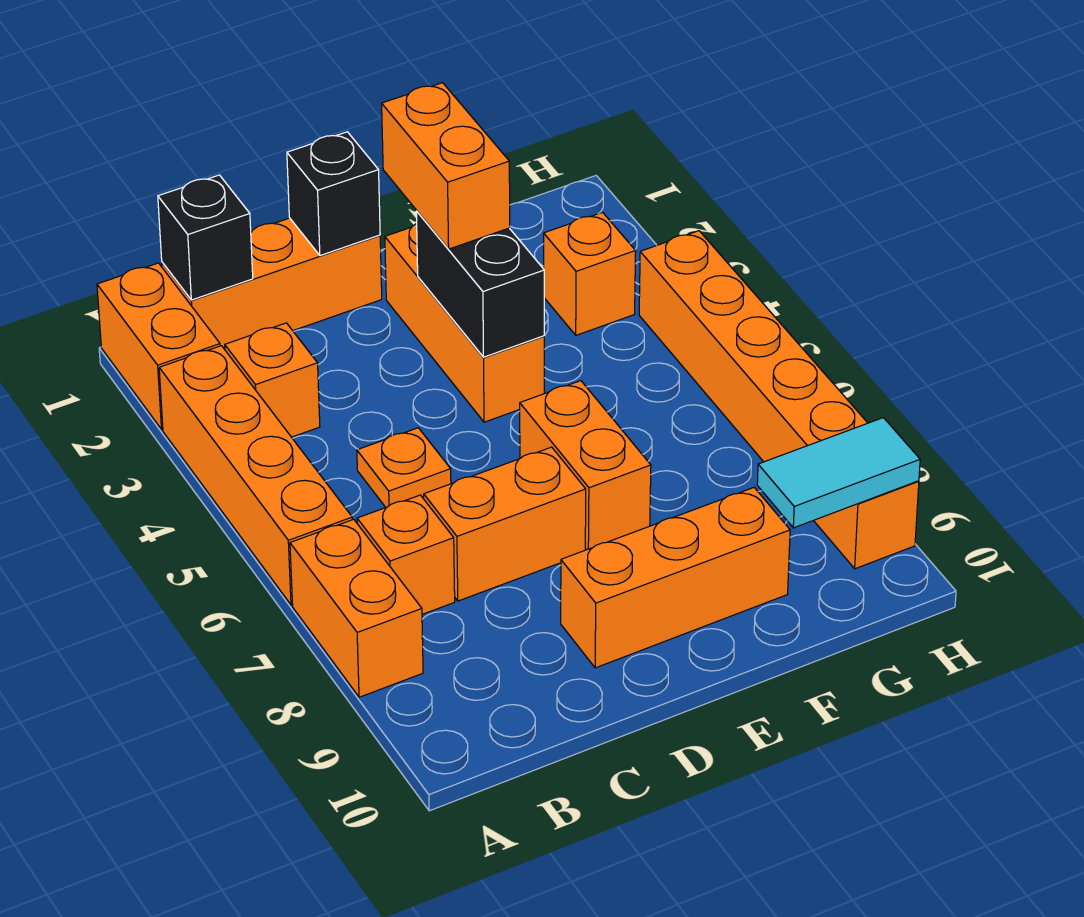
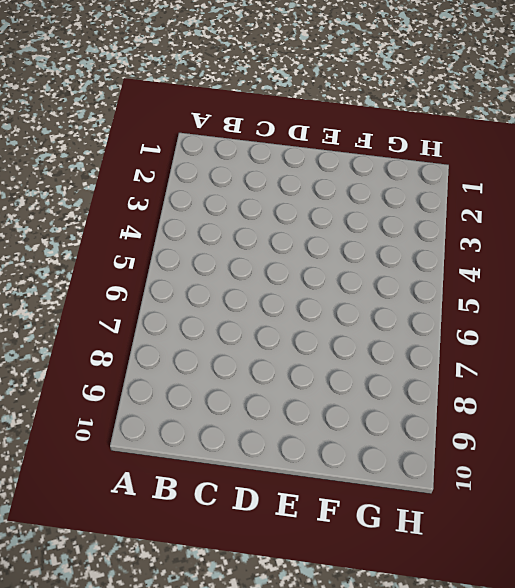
none -> orange 1x2 brick [97,263,220,429]
none -> orange 1x4 brick [159,346,352,605]
none -> orange 1x2 brick [290,519,423,697]

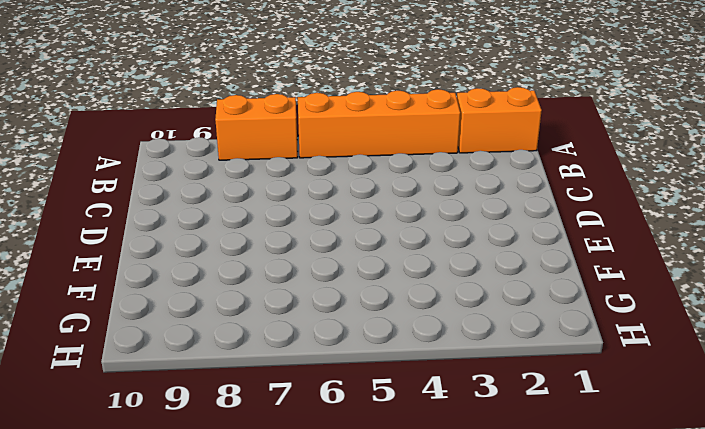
none -> orange 1x3 brick [162,218,382,349]
none -> orange 1x1 brick [225,323,320,437]
none -> orange 1x1 brick [357,495,455,614]

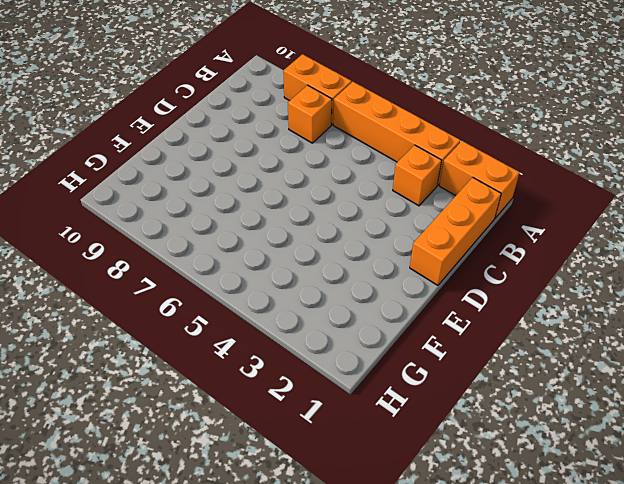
none -> orange 1x1 plate [357,428,451,507]
none -> orange 1x2 brick [424,447,586,601]
none -> orange 1x3 brick [561,488,790,668]

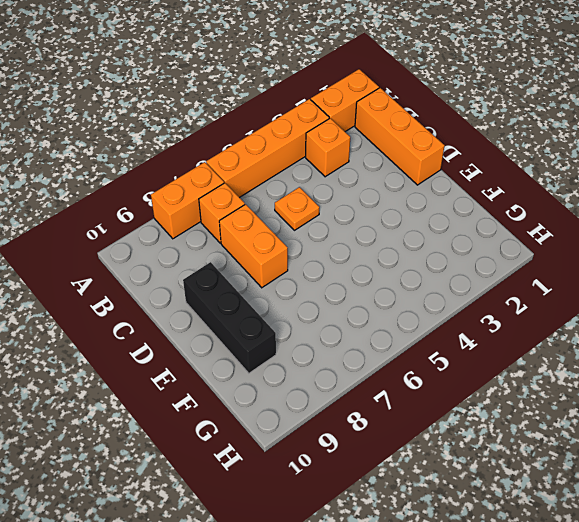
black 1x3 brick [183,262,276,373] -> orange 1x3 brick [561,488,790,668]
none -> orange 1x3 brick [385,223,544,422]
none -> orange 1x2 brick [520,381,651,550]
none -> orange 1x1 brick [544,212,636,335]

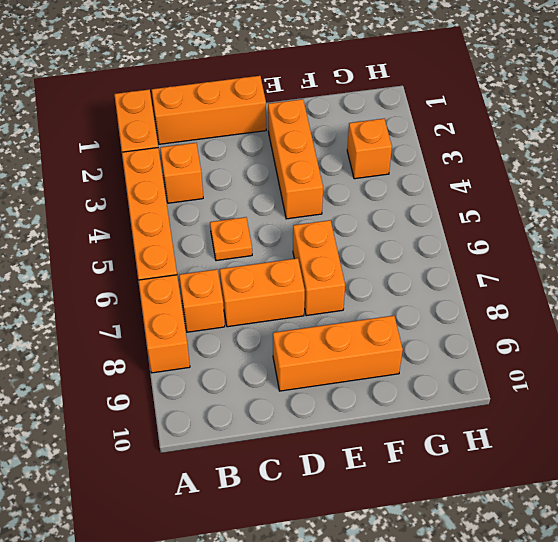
none -> orange 1x6 brick [639,231,919,569]
none -> black 1x1 brick [158,175,253,300]
none -> black 1x1 brick [287,132,380,256]

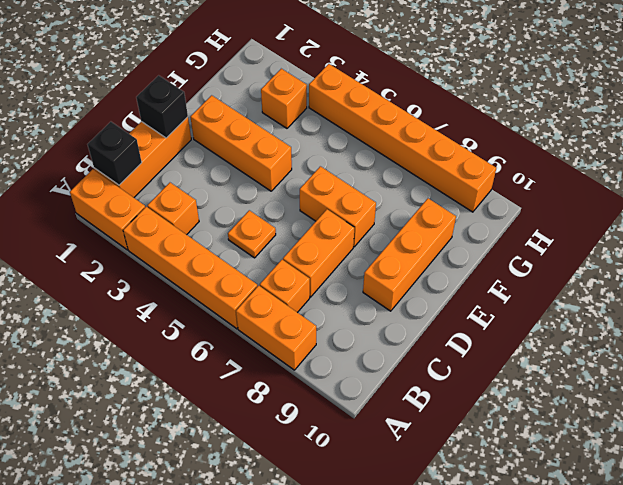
none -> black 1x2 brick [416,211,544,357]
none -> cyan 1x2 tile [757,418,920,528]
none -> orange 1x2 brick [382,83,510,249]

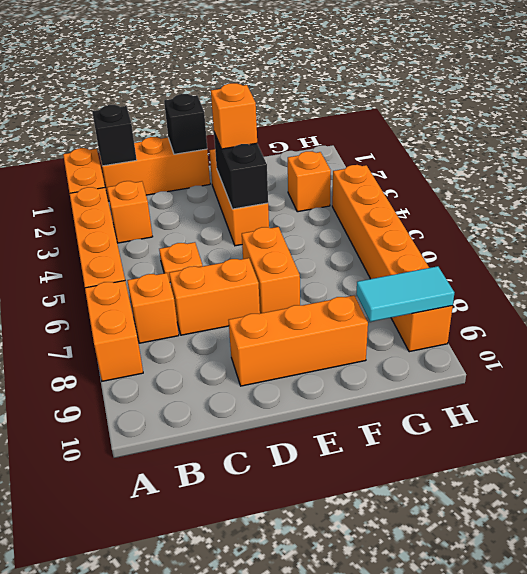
orange 1x1 brick [211,83,257,149] -> orange 1x2 brick [382,83,510,249]

